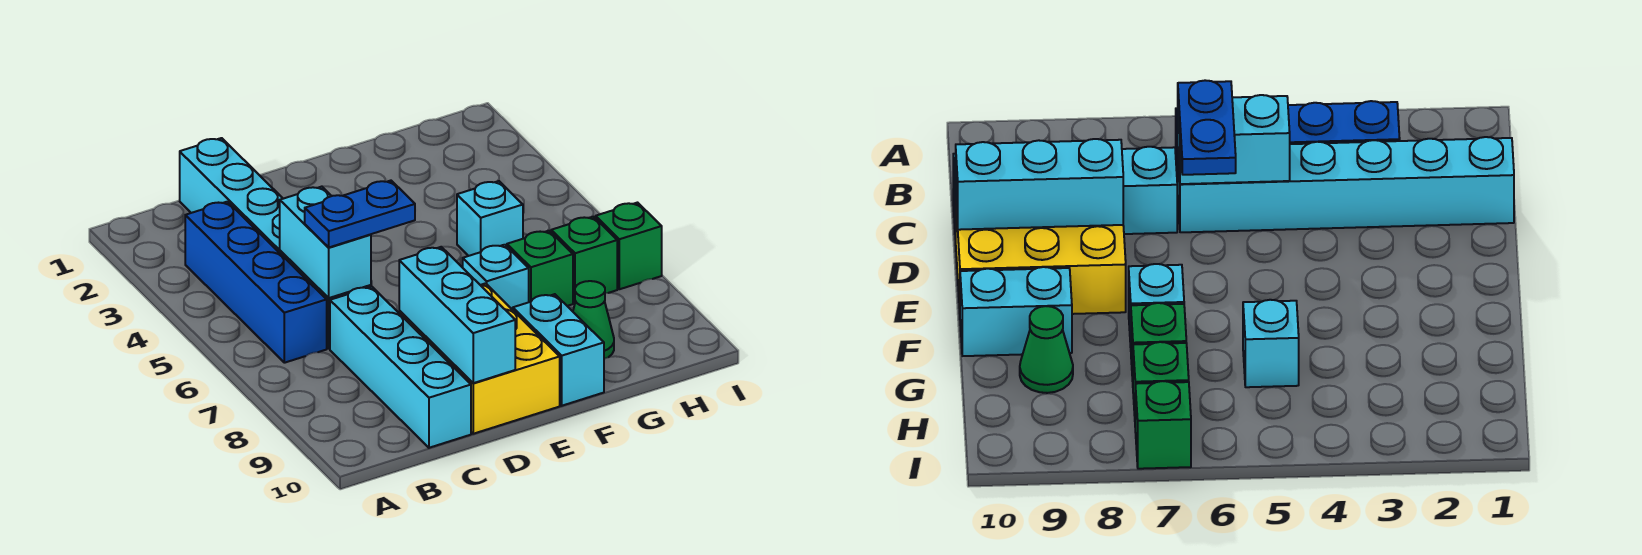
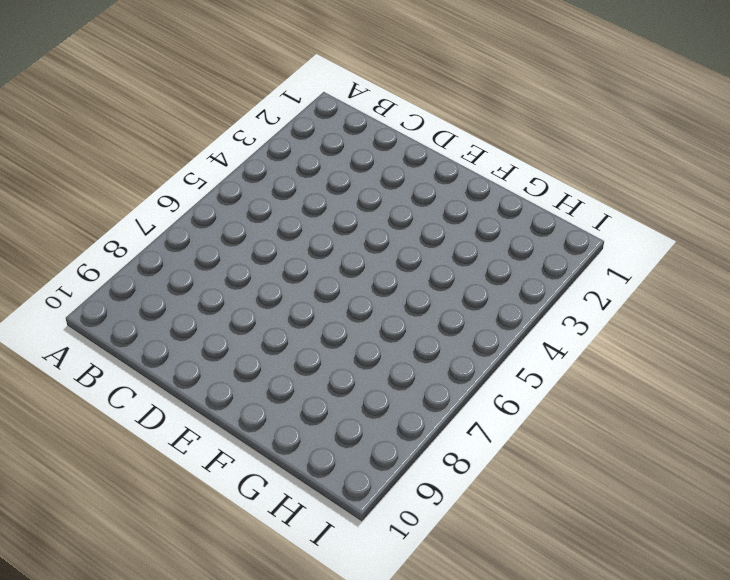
none -> blue 1x4 brick [185,202,327,363]
none -> cyan 1x6 brick [180,138,371,349]
none -> cyan 1x4 brick [330,287,471,448]

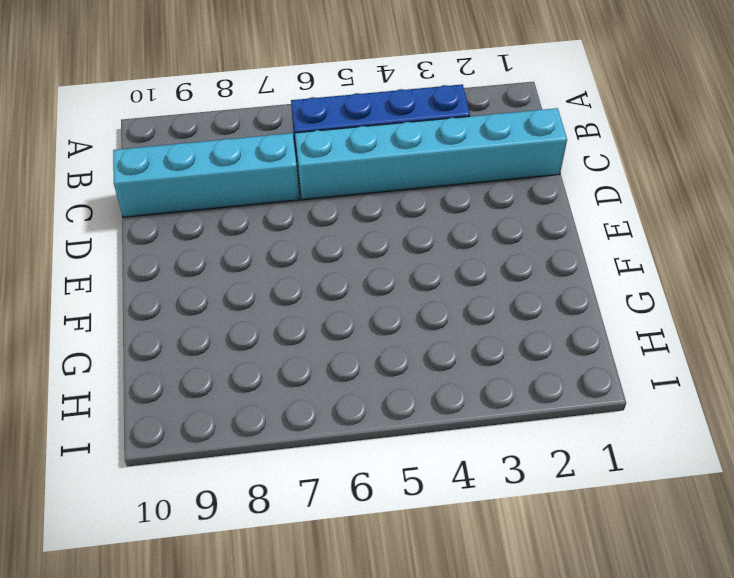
none -> yellow 2x3 brick [399,283,560,434]
none -> cyan 1x1 brick [463,245,529,310]
none -> cyan 1x2 brick [513,294,604,406]

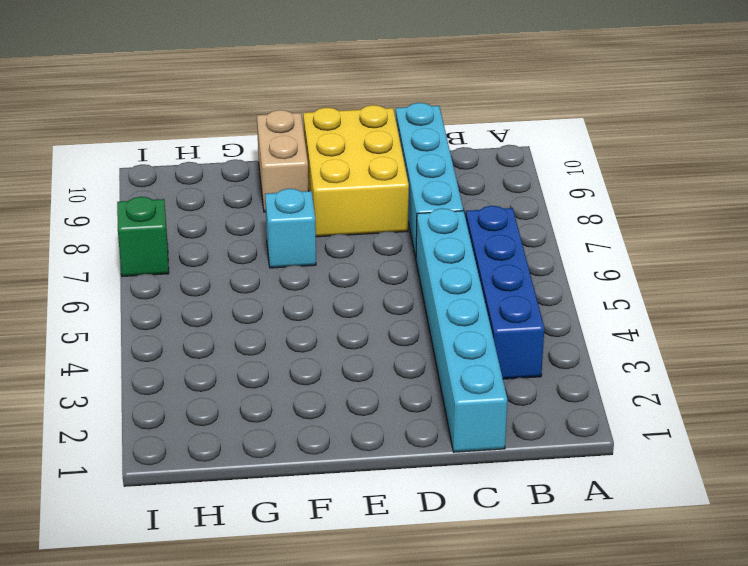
tan 1x2 brick [257,110,308,212] -> cyan 1x2 brick [513,294,604,406]
none -> cyan 1x1 brick [457,181,523,256]
none -> green 1x1 brick [507,231,573,306]
none -> green 1x1 cone [573,281,614,359]

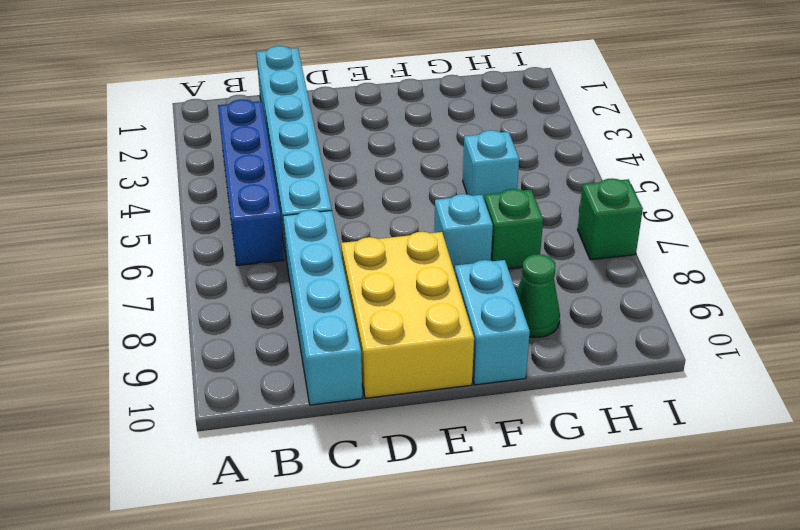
none -> green 1x1 brick [551,217,617,303]
none -> cyan 1x2 brick [280,187,371,298]
none -> cyan 1x3 brick [399,247,515,383]

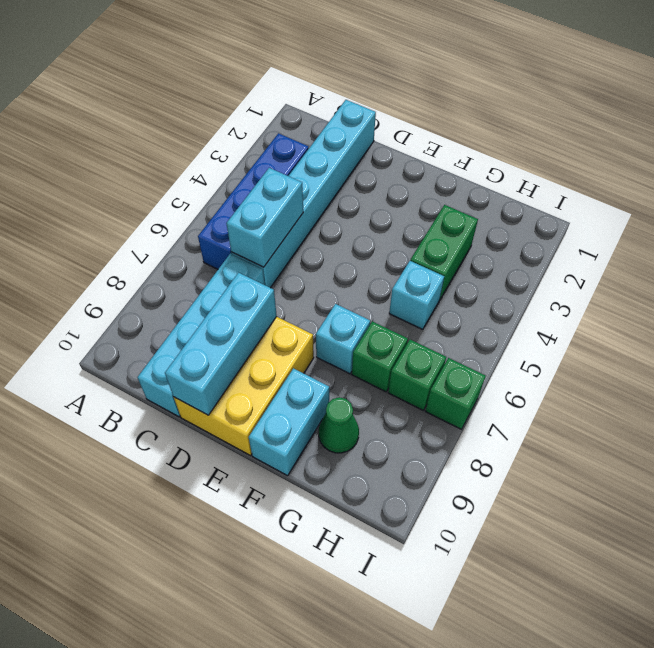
green 1x2 brick [410,205,478,300] -> none
none -> blue 1x2 plate [305,181,415,247]

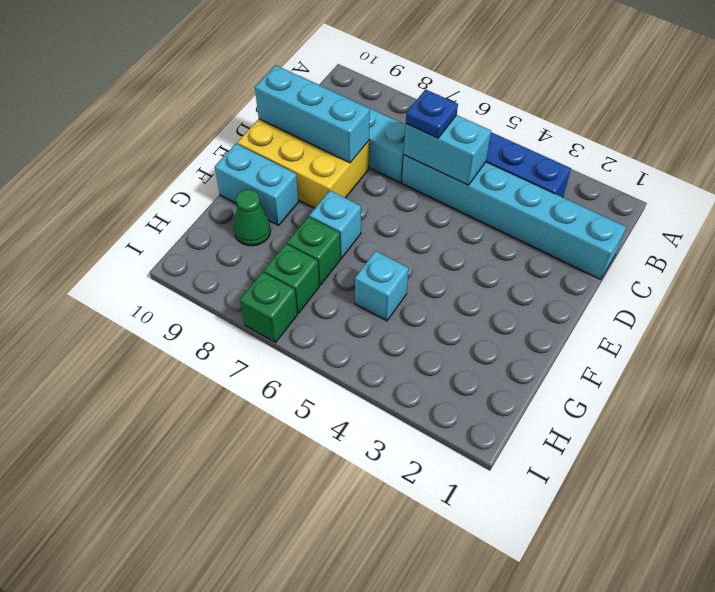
blue 1x1 plate [406,89,458,138] -> blue 1x2 plate [305,181,415,247]

